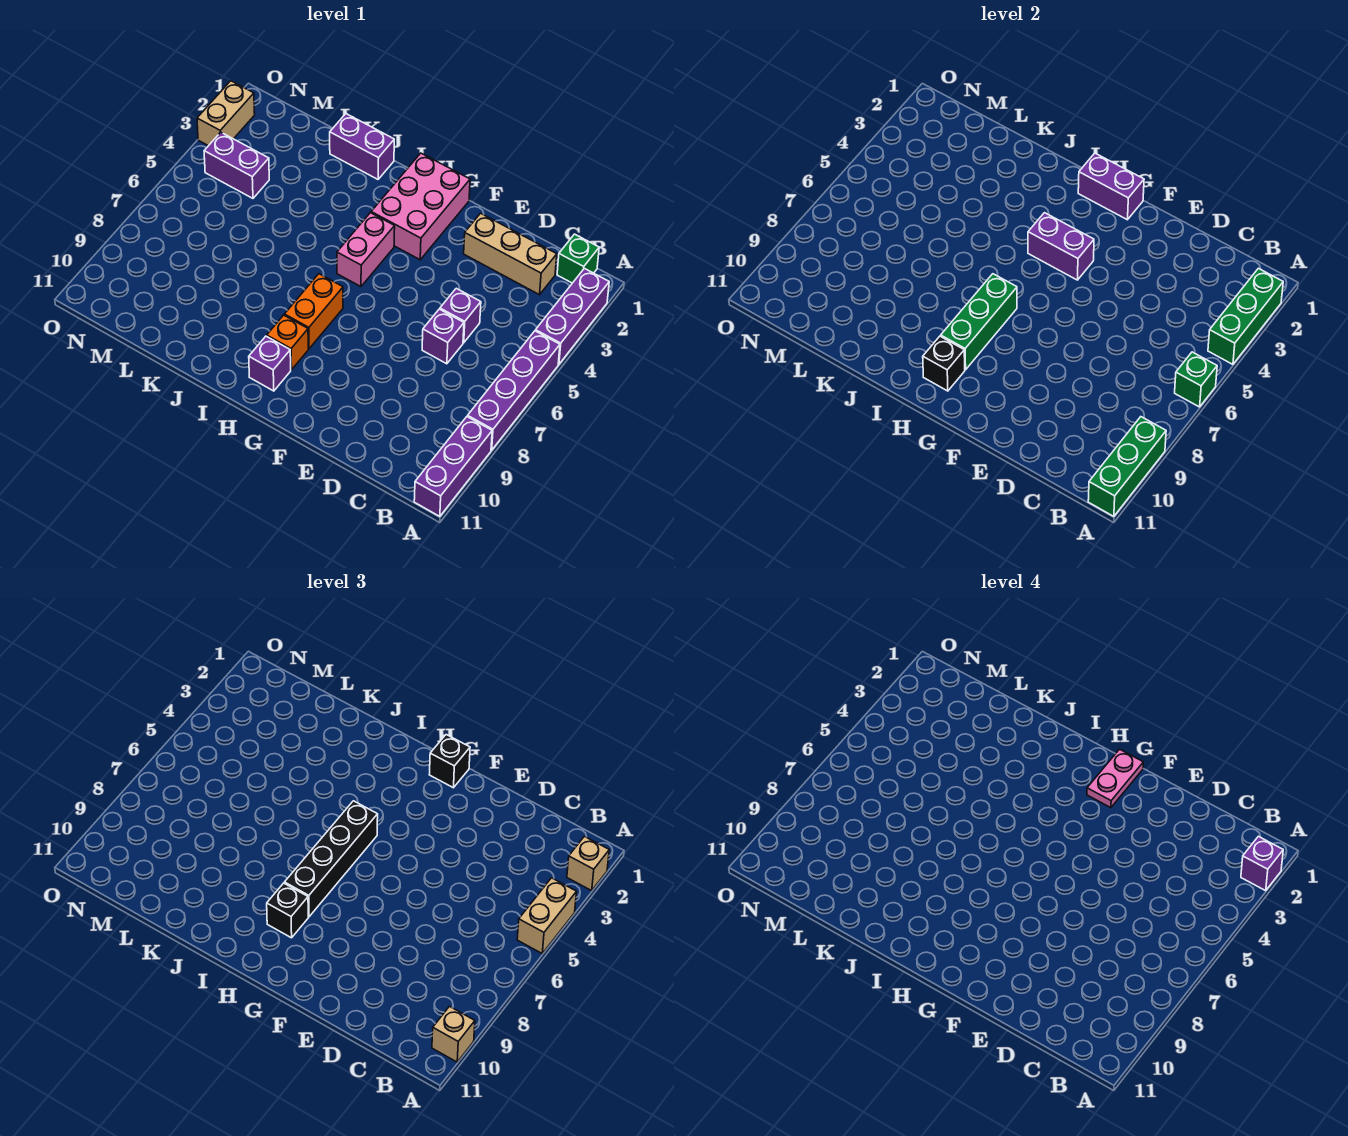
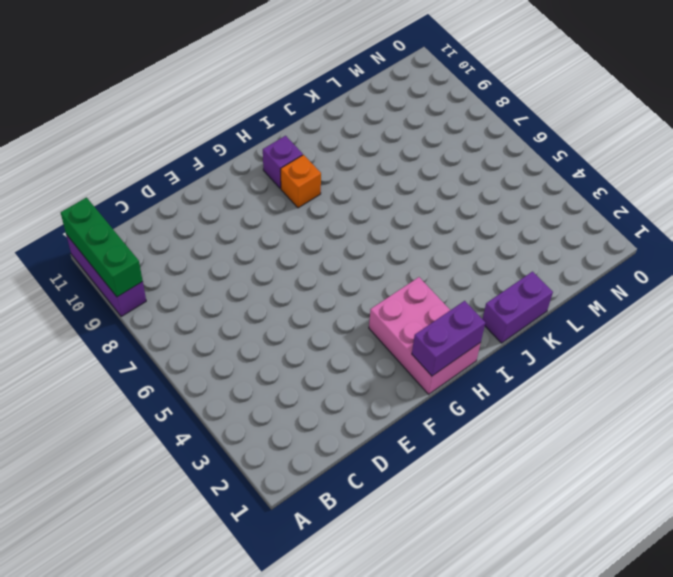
none -> purple 1x3 brick [536,268,609,364]
none -> purple 1x4 brick [468,331,560,450]
none -> green 1x1 brick [557,234,599,283]
none -> tan 1x3 brick [464,213,557,295]

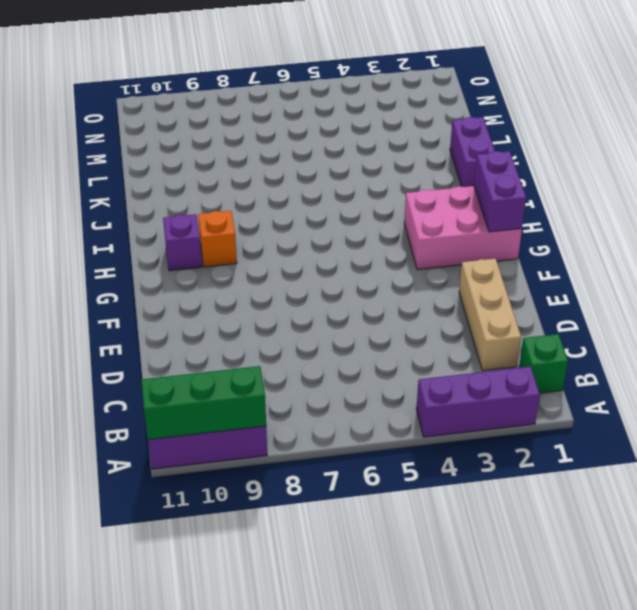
none -> purple 1x4 brick [468,331,560,450]
none -> purple 1x1 brick [440,288,481,343]
none -> purple 1x1 brick [422,309,464,364]
none -> pink 1x2 brick [337,213,395,287]

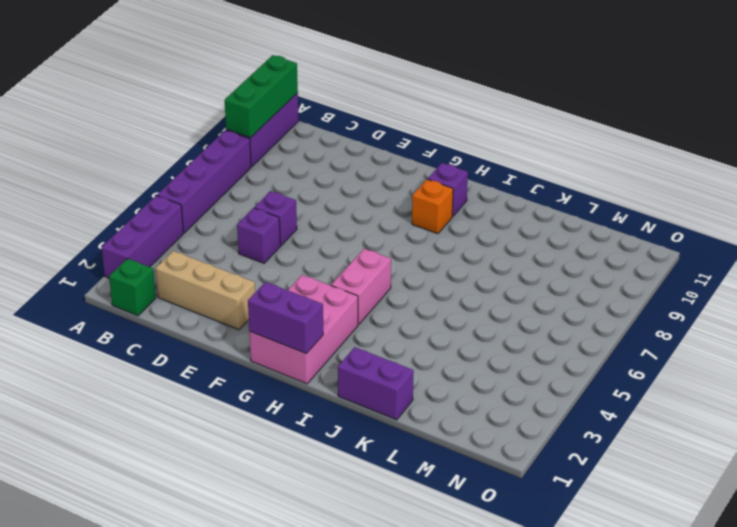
none -> orange 1x2 brick [284,274,343,349]
none -> purple 1x2 brick [204,132,269,198]
none -> tan 1x2 brick [197,81,255,146]
none -> green 1x3 brick [1208,268,1283,364]

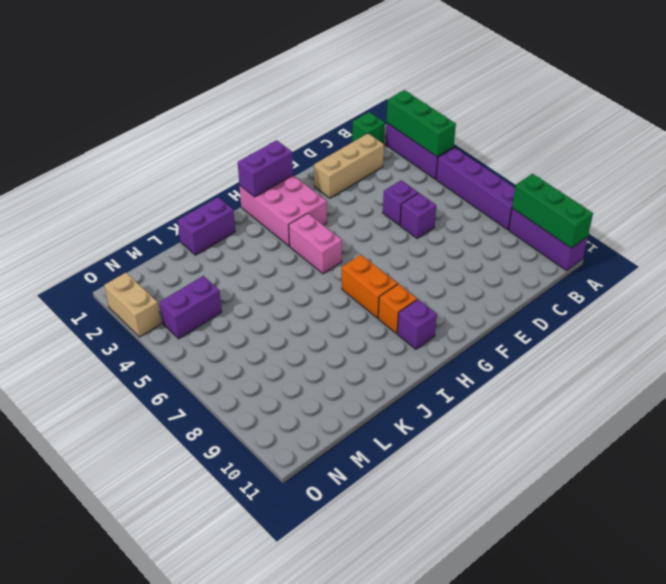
none -> green 1x1 brick [1175,352,1217,407]
none -> purple 1x2 brick [1028,213,1094,280]
none -> green 1x3 brick [941,274,1017,370]
none -> black 1x1 brick [923,336,965,391]

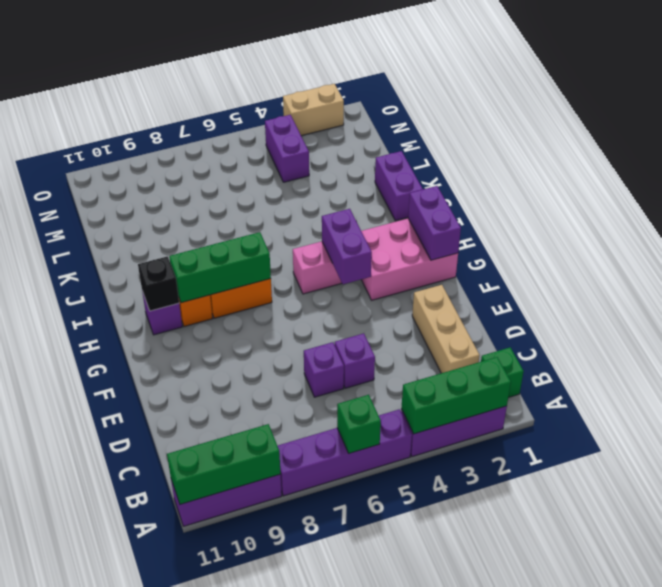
none -> tan 1x1 brick [567,836,609,891]
none -> tan 1x2 brick [517,878,576,953]
none -> tan 1x1 brick [432,1007,475,1062]
none -> black 1x1 brick [429,735,470,788]

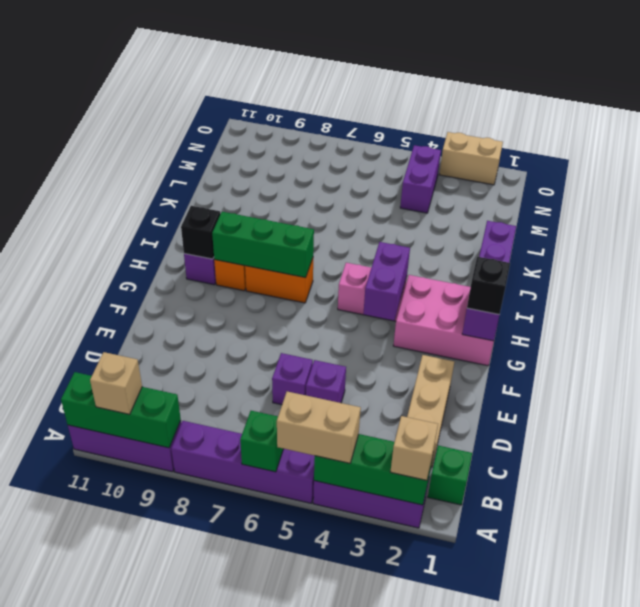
none -> black 1x4 brick [284,801,378,917]
none -> black 1x1 brick [267,883,308,938]
none -> purple 1x1 brick [1241,836,1283,891]
none -> pink 1x2 plate [1087,749,1143,808]

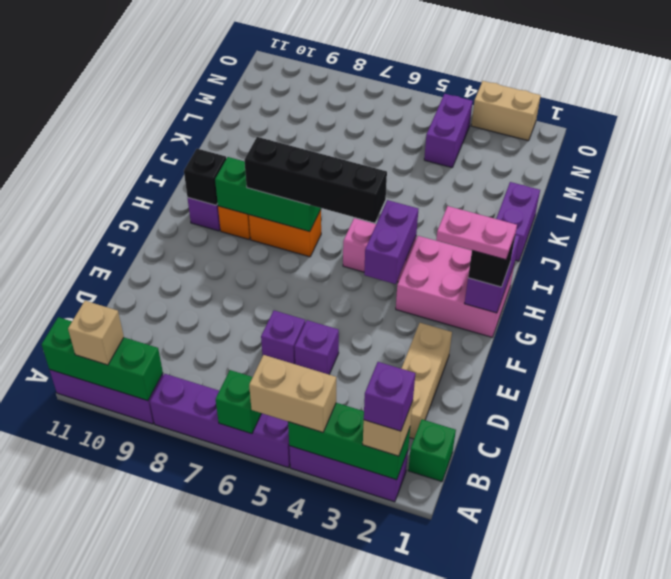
none -> black 1x1 brick [267,883,308,938]

